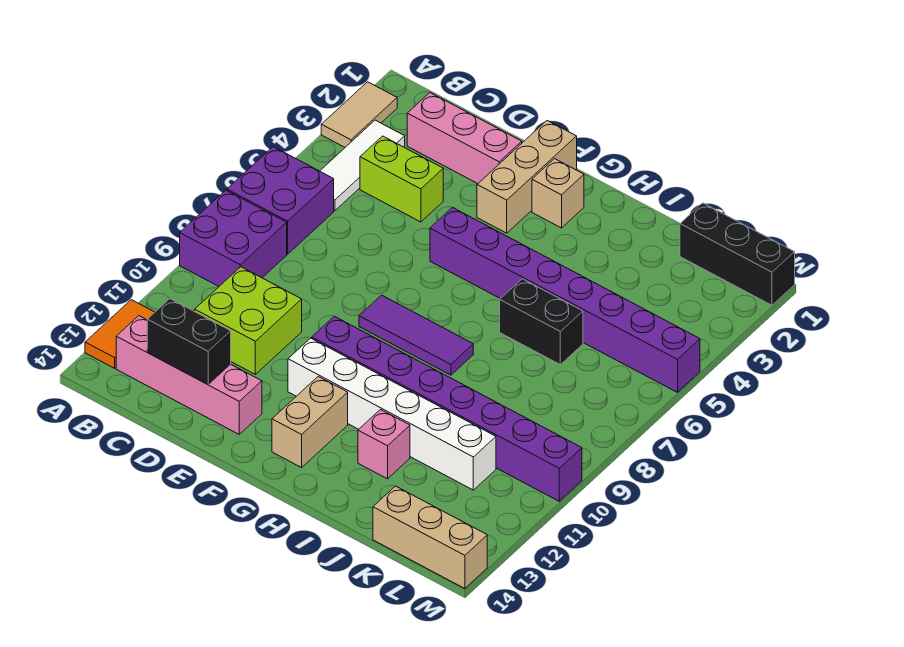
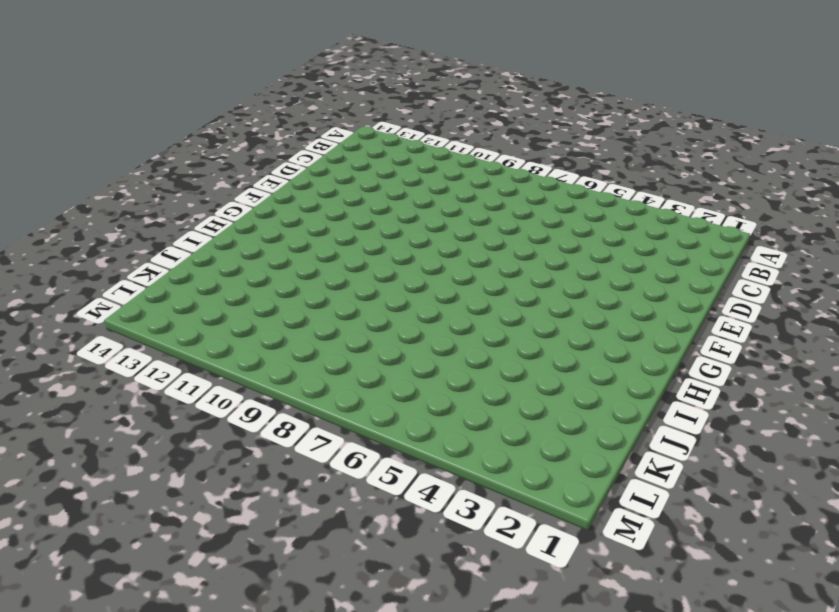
none -> tan 1x2 tile [321,82,397,147]
none -> purple 2x2 brick [227,147,334,254]
none -> purple 2x2 brick [180,190,287,286]

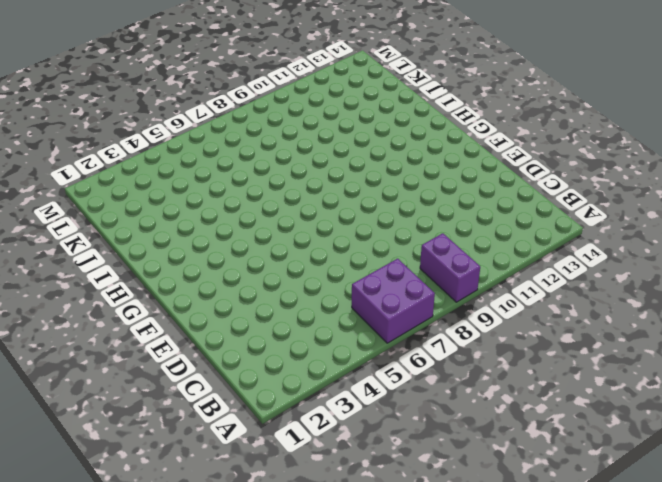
purple 1x2 brick [420,233,480,302] -> purple 2x2 brick [180,190,287,286]
none -> tan 1x2 tile [321,82,397,147]
none -> orange 1x2 tile [85,300,155,368]
none -> white 1x3 tile [320,120,405,211]

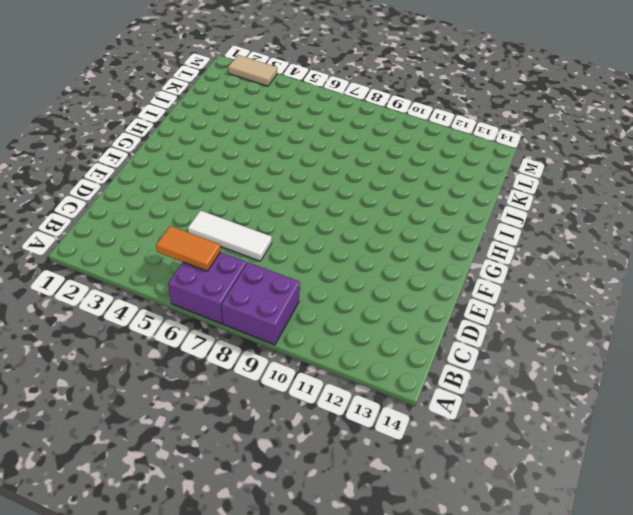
orange 1x2 tile [156,226,221,271] -> orange 1x2 tile moved to [85,300,155,368]
white 1x3 tile [188,211,272,261] -> white 1x3 tile moved to [320,120,405,211]
tan 1x2 tile [228,55,277,86] -> tan 1x2 tile moved to [321,82,397,147]
none -> pink 1x4 brick [116,316,262,434]
none -> pink 1x3 brick [407,93,522,184]
none -> lime 1x2 brick [360,136,443,222]

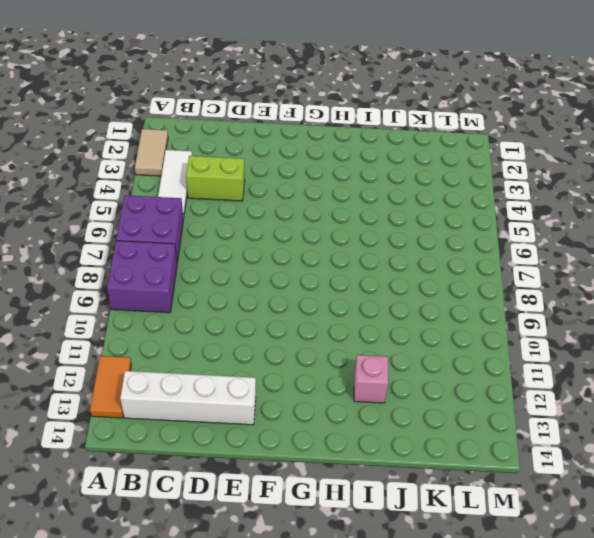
white 1x4 brick [120,371,256,425] -> pink 1x4 brick [116,316,262,434]
none -> pink 1x3 brick [407,93,522,184]
none -> lime 2x2 brick [195,267,302,374]
none -> tan 1x3 brick [477,121,577,233]

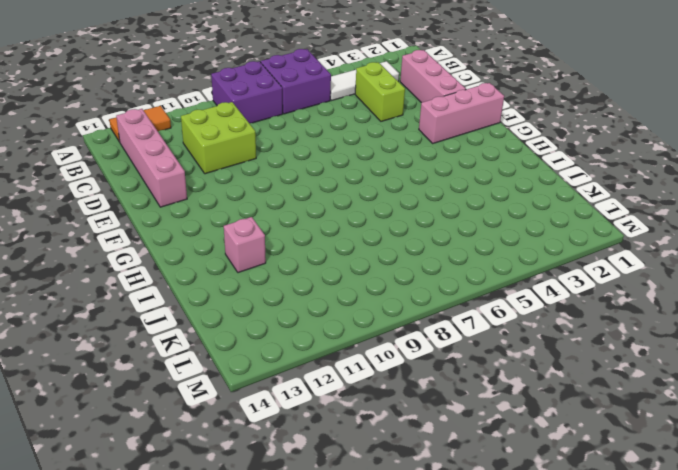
pink 1x3 brick [419,83,504,143] -> tan 1x3 brick [477,121,577,233]
none -> tan 1x2 tile [321,82,397,147]
none -> purple 1x8 brick [430,207,700,392]
none -> purple 1x3 tile [359,295,473,375]

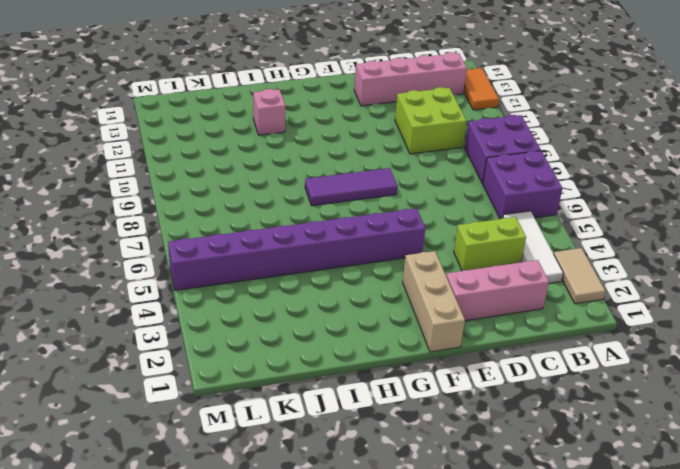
none -> purple 1x8 brick [312,316,582,501]
none -> white 1x6 brick [288,338,496,490]
none -> tan 1x1 brick [532,159,584,228]

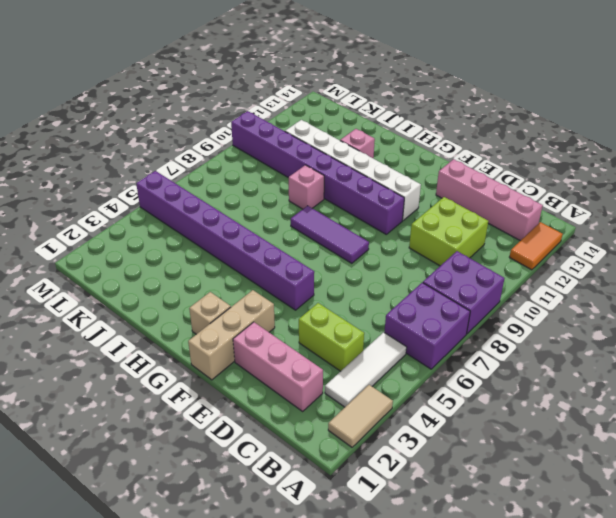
pink 1x1 brick [288,165,324,209] -> none
none -> tan 1x2 brick [272,377,348,468]
none -> black 1x2 brick [500,279,583,365]
none -> black 1x3 brick [680,203,795,305]

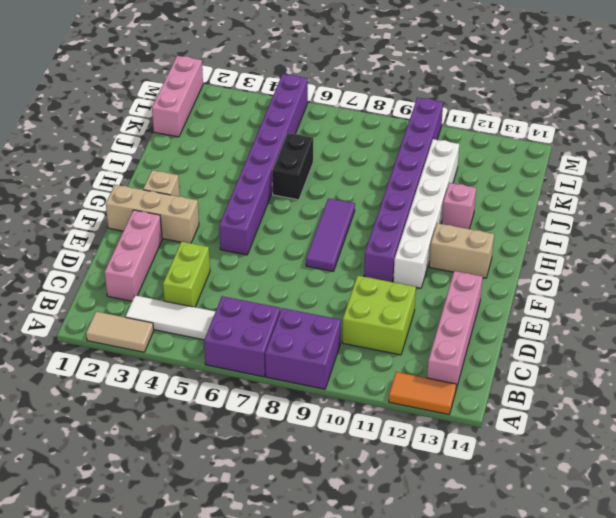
pink 1x3 brick [152,56,203,137] -> black 1x3 brick [680,203,795,305]
none -> tan 1x3 brick [373,486,487,589]
none -> black 1x2 brick [147,299,231,384]

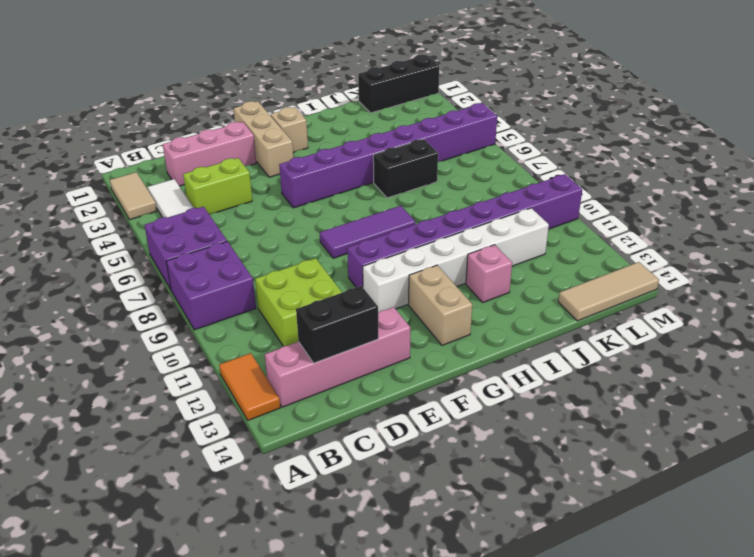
tan 1x3 tile [558,262,659,321] -> tan 1x3 brick [373,486,487,589]

